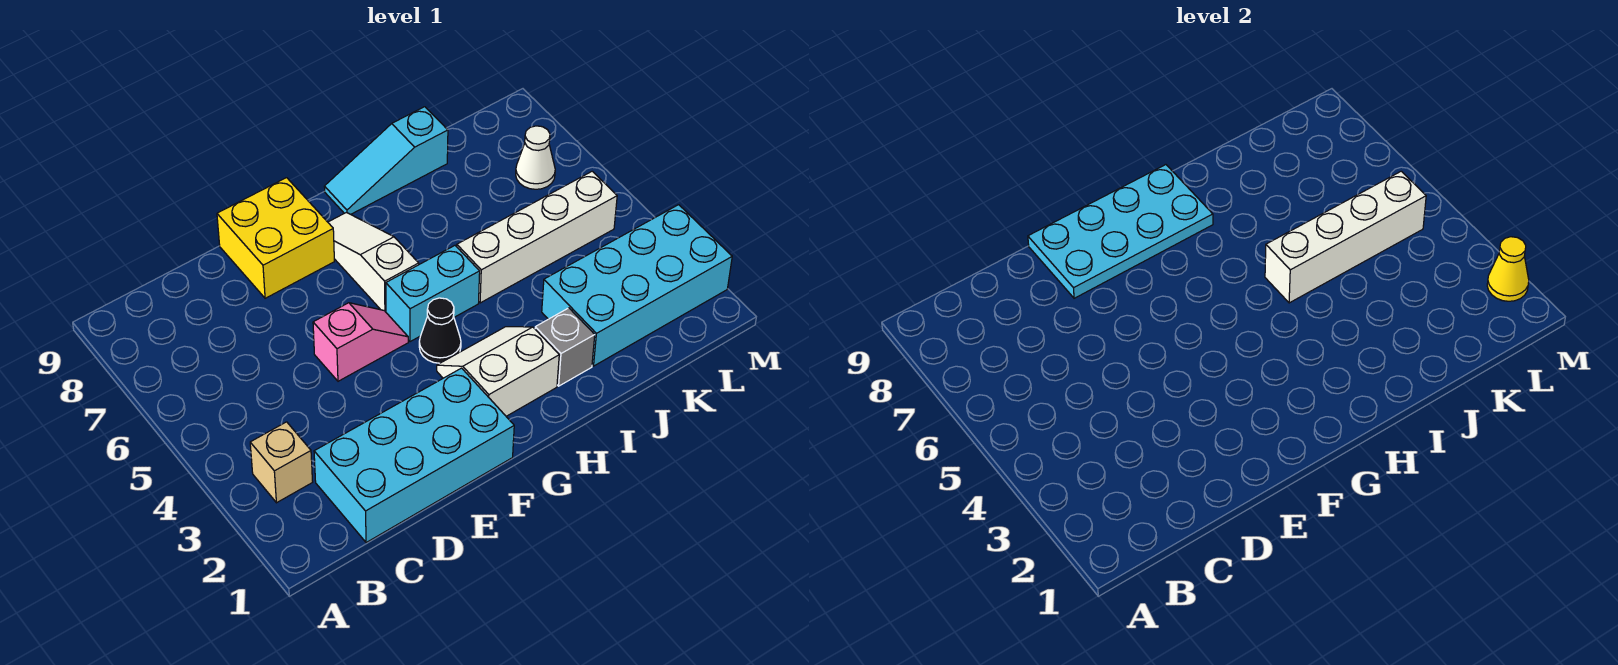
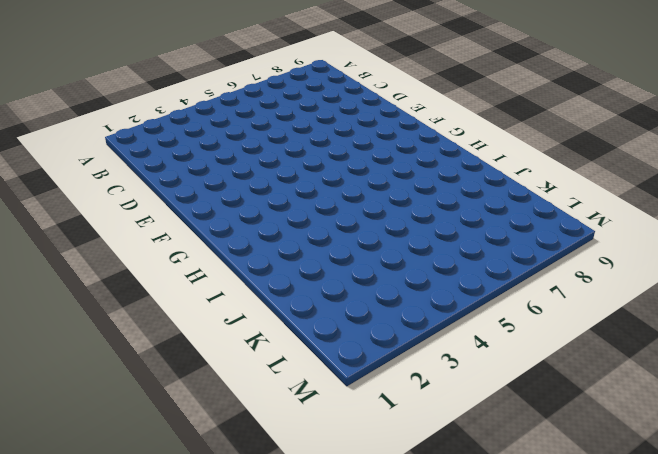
none -> tan 1x1 brick [250,422,313,503]
none -> cyan 2x4 brick [314,368,514,543]
none -> pink 1x2 slope [313,303,408,381]

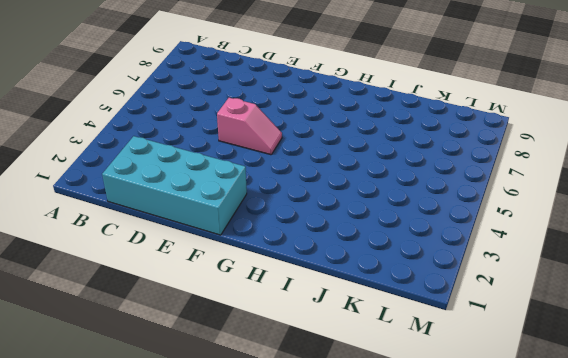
none -> tan 1x1 brick [250,422,313,503]
none -> yellow 2x2 brick [217,178,334,298]
none -> white 2x2 slope [437,327,559,416]

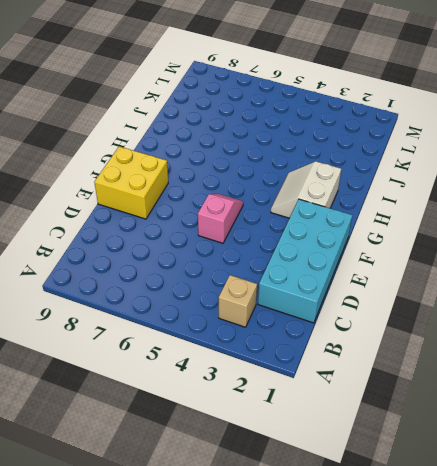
none -> black 1x1 cone [419,298,461,363]
none -> cyan 1x2 brick [386,246,480,342]
none -> white 1x3 slope [328,213,419,312]

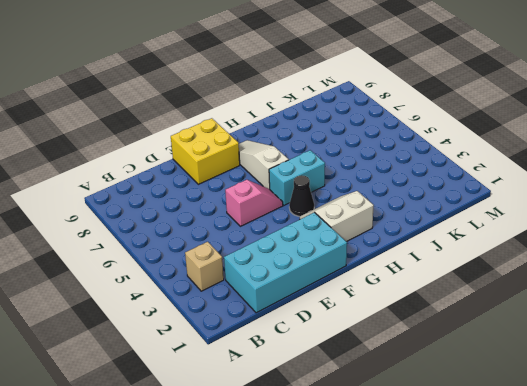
none -> cyan 1x3 slope [324,107,448,214]
none -> grey 1x1 brick [535,308,595,386]
none -> white 1x4 brick [457,171,617,303]

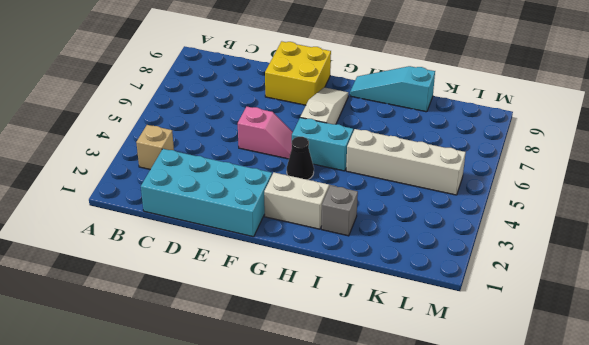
none -> cyan 2x4 brick [542,205,732,366]
none -> white 1x1 cone [516,126,555,189]
none -> cyan 2x4 plate [1028,165,1213,298]

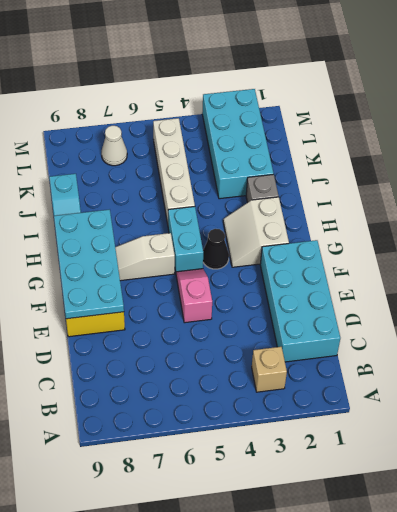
none -> white 1x4 brick [1265,171,1426,303]
none -> yellow 1x1 cone [1487,237,1529,301]

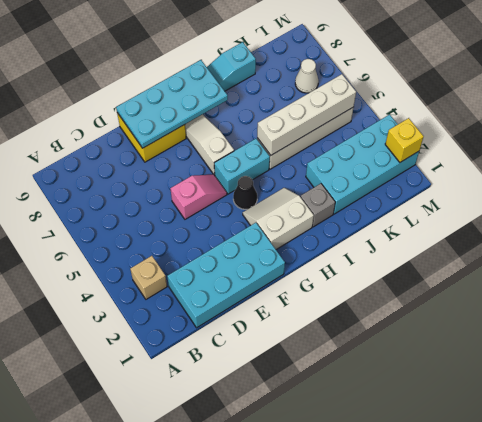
yellow 1x1 brick [385,118,424,162] -> yellow 1x1 cone [1487,237,1529,301]

